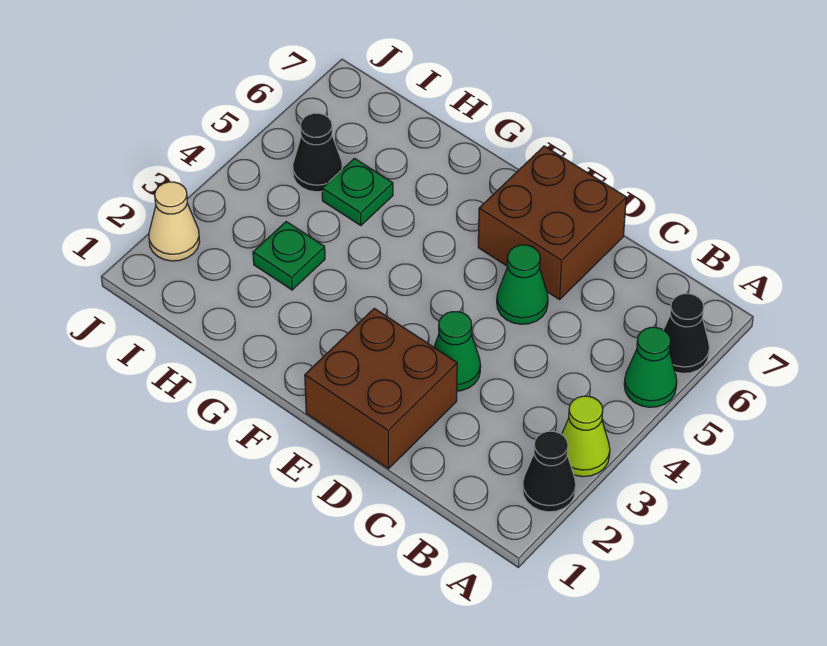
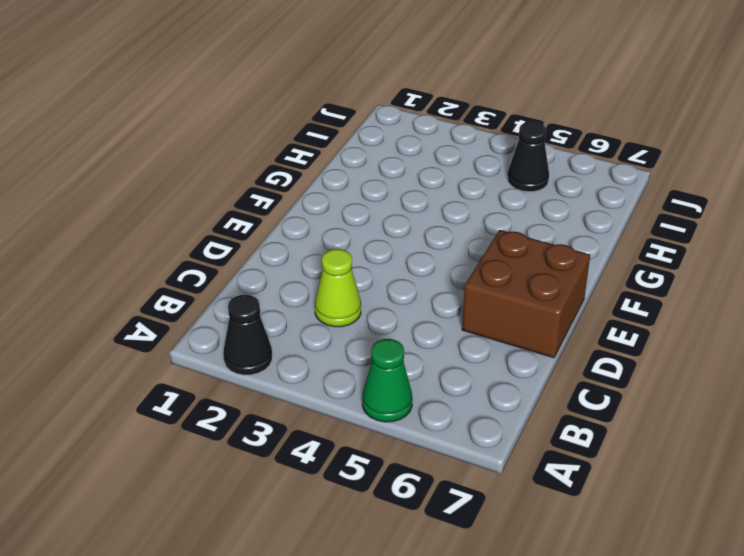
lime 1x1 cone [315,249,361,327] -> lime 1x1 cone moved to [562,396,610,477]
none -> black 1x1 cone [664,294,710,373]
none -> brown 2x2 brick [305,308,457,469]
none -> green 1x1 cone [434,312,481,391]

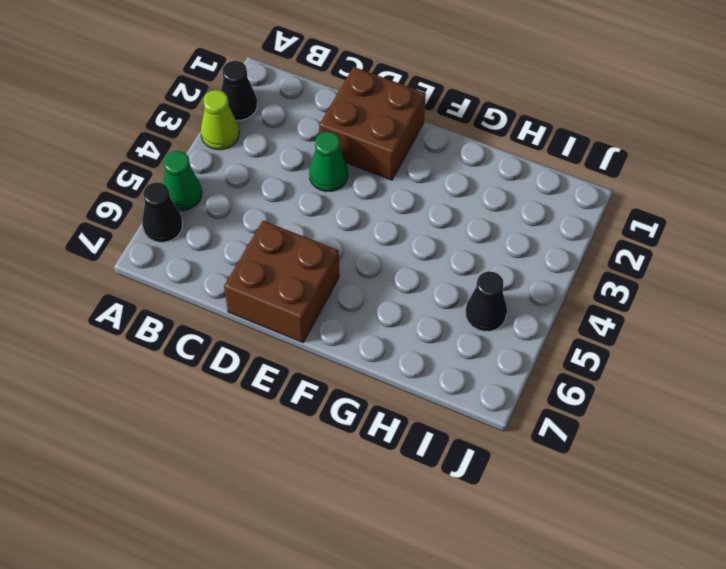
none -> green 1x1 cone [497,245,548,324]
none -> green 1x1 plate [253,222,325,290]
none -> green 1x1 plate [322,158,393,226]

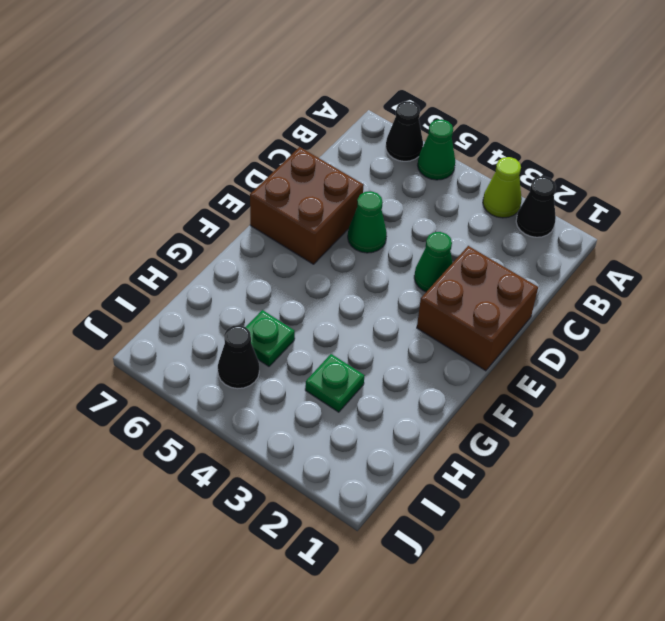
none -> tan 1x1 cone [149,182,200,261]

